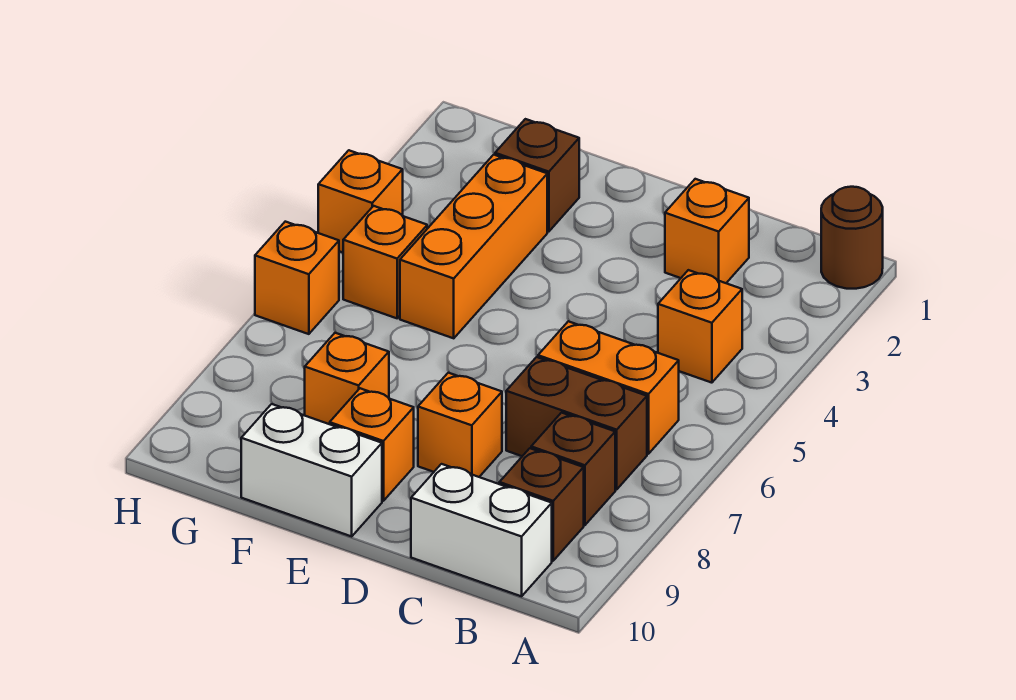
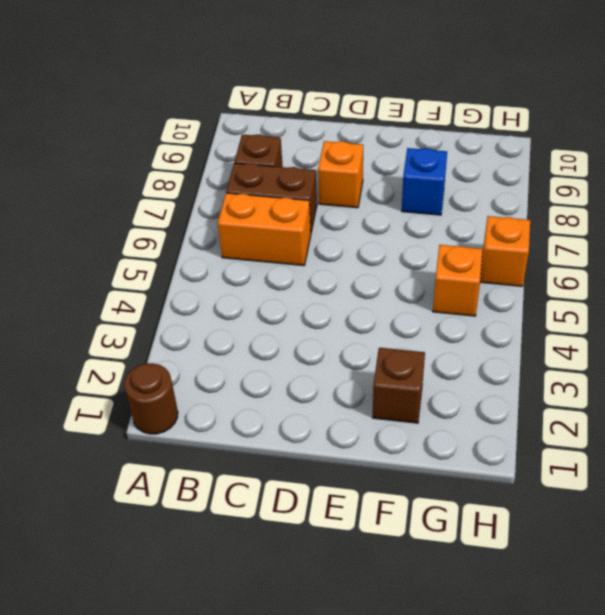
blue 1x1 brick [402,148,447,215] -> orange 1x1 brick [305,333,389,424]
none -> orange 1x1 brick [658,270,742,383]
none -> brown 1x1 brick [499,448,584,561]
none -> white 1x2 brick [411,464,552,596]

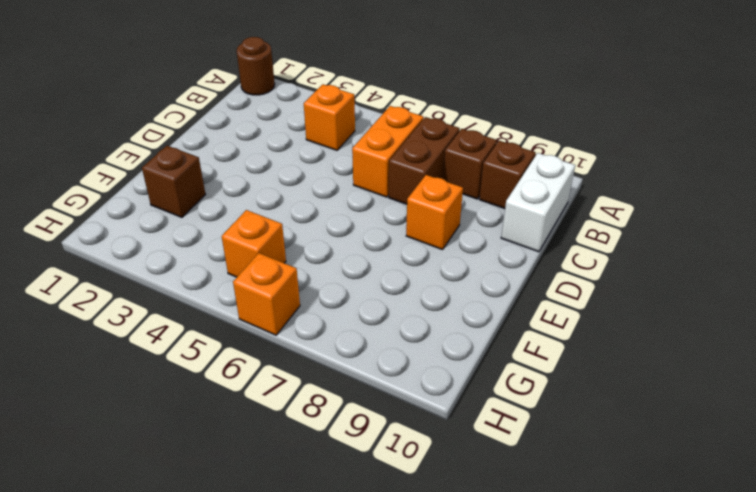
none -> orange 1x1 brick [665,179,749,283]
none -> orange 1x1 brick [330,388,414,501]
none -> white 1x2 brick [241,404,382,536]

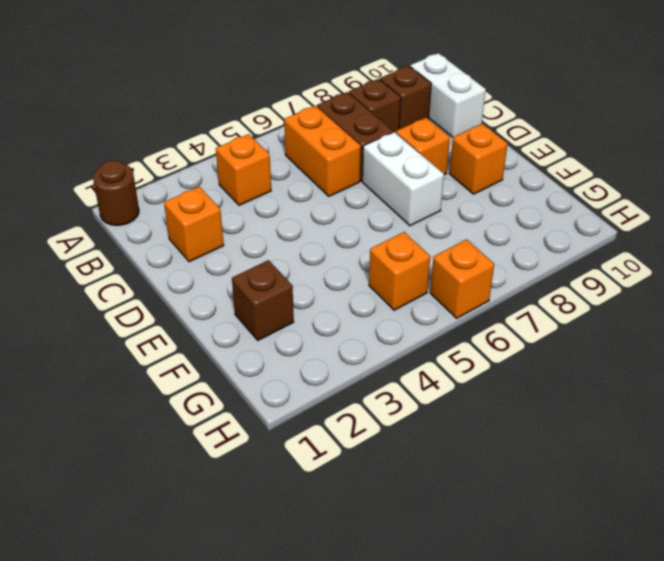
white 1x2 brick [362,132,444,226] -> white 1x2 brick moved to [241,404,382,536]
none -> orange 1x3 brick [400,155,547,338]
none -> orange 1x1 brick [305,333,389,424]
none -> orange 1x1 brick [318,150,403,253]

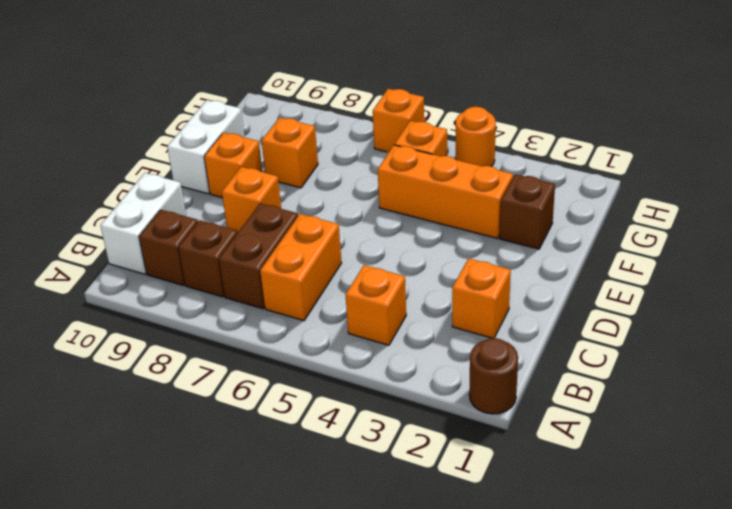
orange 1x1 round brick [456,107,496,167] -> orange 1x1 brick [318,150,403,253]

